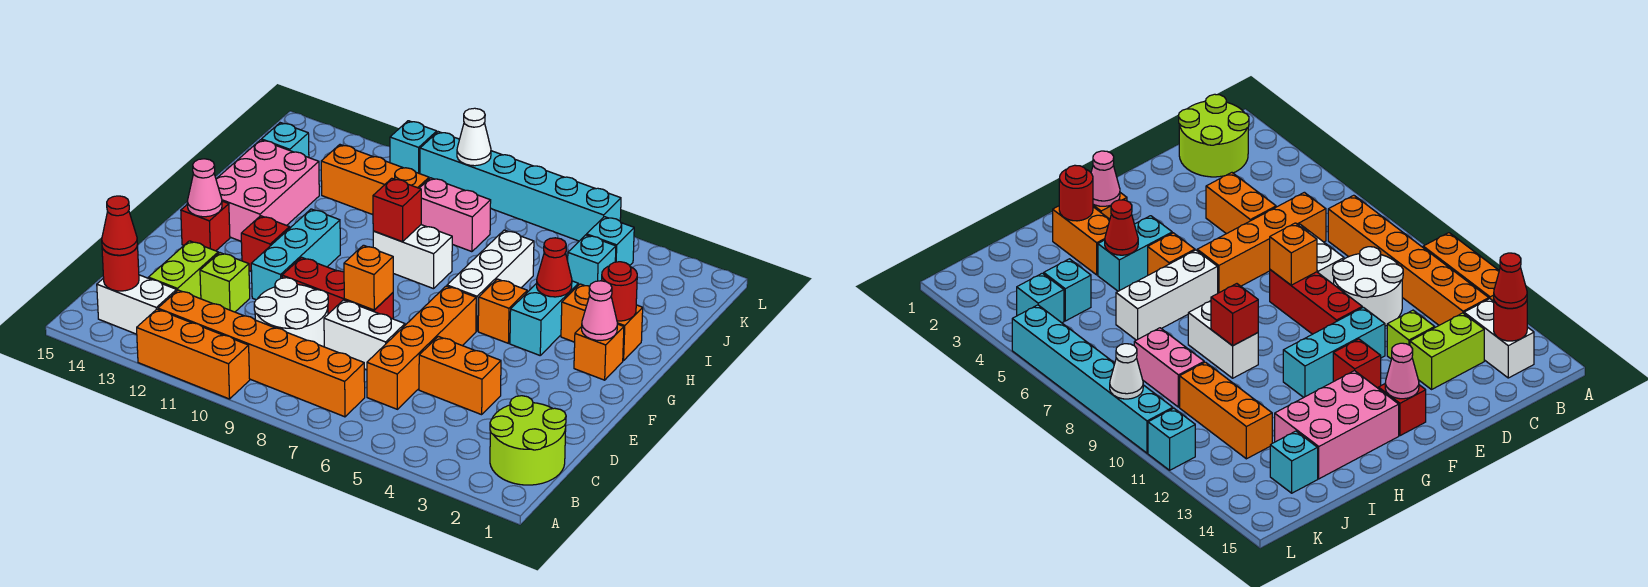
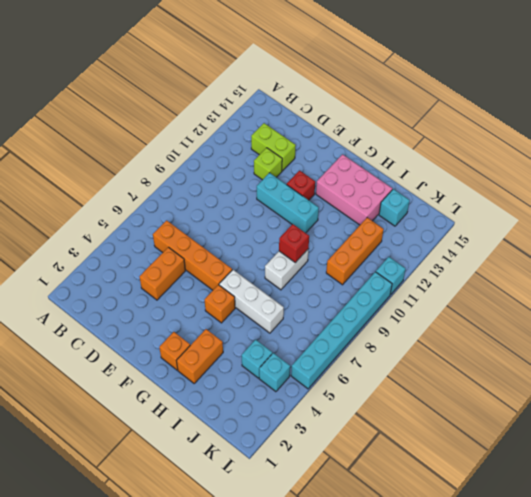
none -> orange 1x3 brick [137,309,250,399]
none -> lime 2x2 round brick [490,396,566,485]
none -> orange 1x6 brick [158,290,365,417]
none -> white 1x2 brick [97,275,177,334]

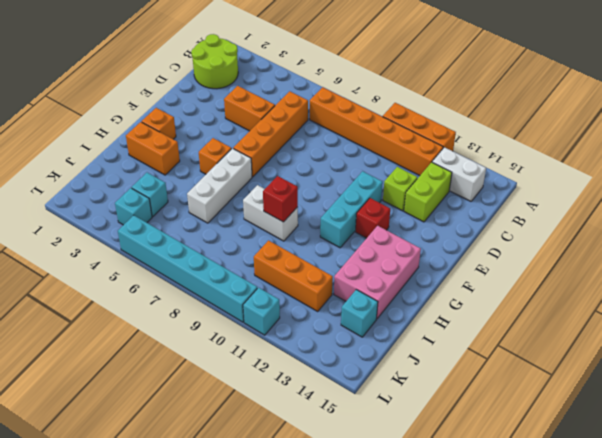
none -> white 2x2 round brick [254,278,328,347]
none -> white 1x2 brick [324,300,405,370]
none -> red 1x3 brick [282,257,393,319]
none -> red 1x1 brick [181,201,230,251]

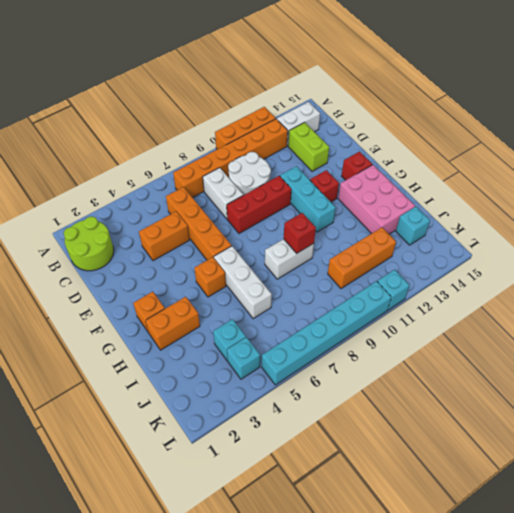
white 1x2 brick [203,168,243,219] -> white 1x2 brick turned to [324,300,405,370]
none -> lime 1x1 brick [200,253,250,312]
none -> cyan 1x2 brick [510,281,578,355]
none -> pink 1x2 brick [420,178,491,252]
none -> red 1x1 round brick [102,245,139,291]

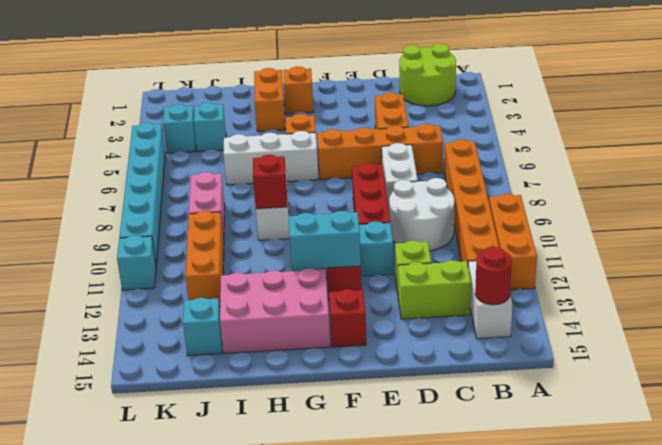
cyan 1x2 brick [289,211,361,270] -> cyan 1x2 brick moved to [510,281,578,355]
none -> orange 1x1 brick [344,245,393,310]
none -> pink 1x1 cone [187,159,222,217]
none -> pink 1x1 cone [582,281,617,340]
none -> red 1x1 round brick [602,262,637,321]

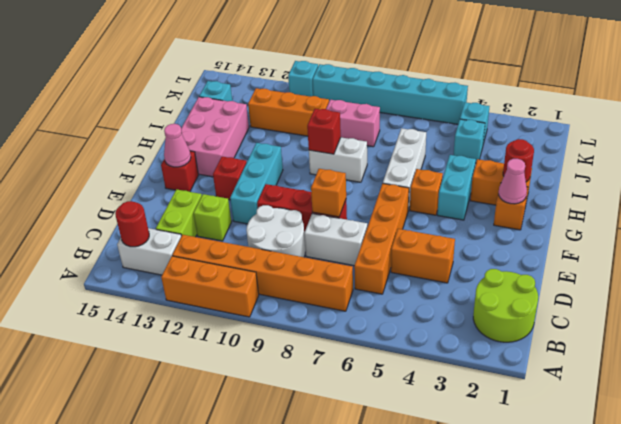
none -> red 1x1 cone [537,238,572,297]
none -> white 1x1 cone [457,108,491,166]
none -> red 1x1 cone [102,196,137,255]

